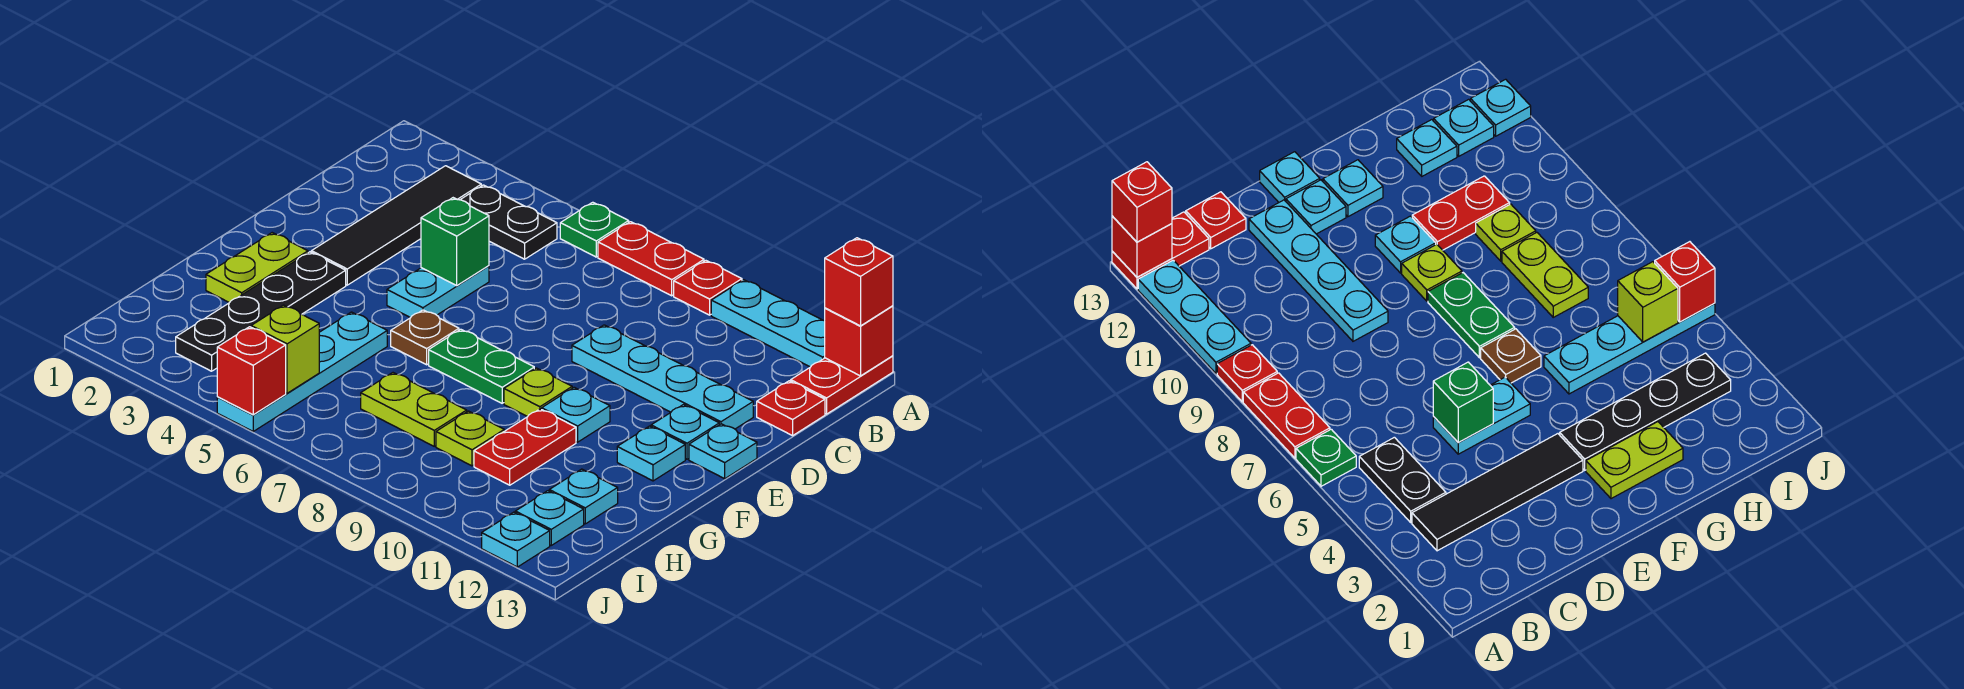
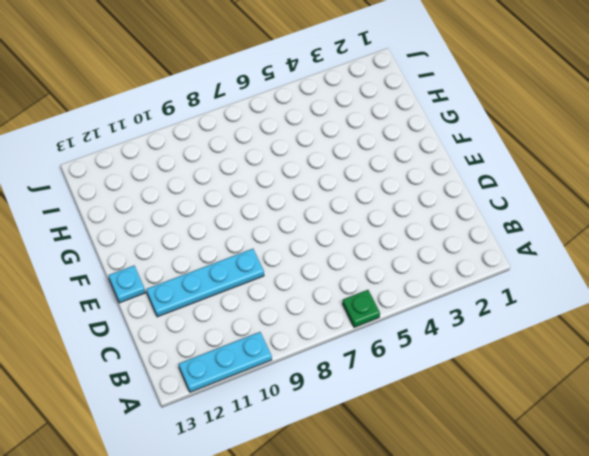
none -> red 1x2 plate [598,222,704,296]
none -> red 1x1 plate [674,261,742,315]
none -> red 1x2 plate [791,356,893,414]
none -> black 1x4 tile [311,166,481,285]

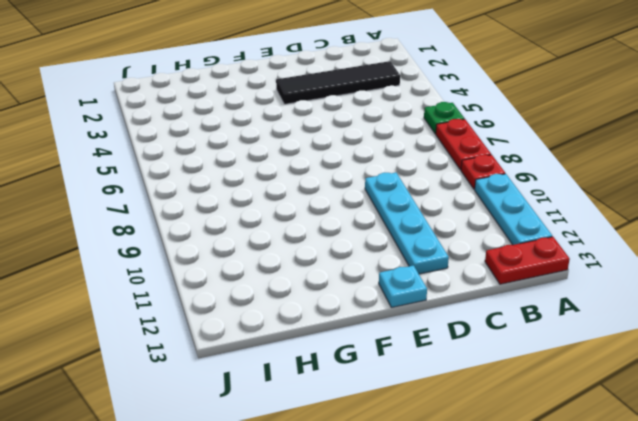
none -> black 1x2 plate [460,185,557,259]
none -> red 1x1 plate [757,381,825,436]
none -> cyan 1x2 plate [387,266,489,318]
none -> cyan 1x1 plate [651,405,719,459]

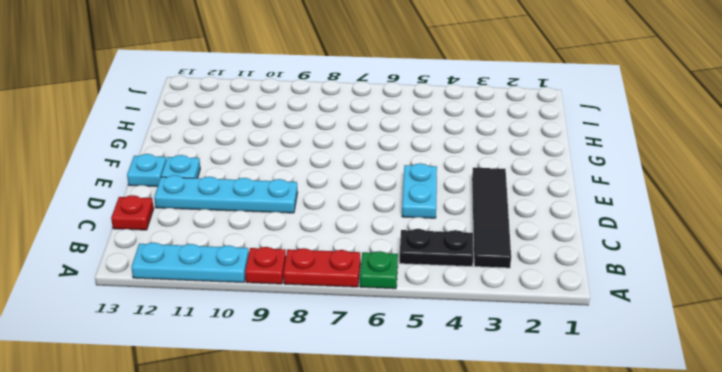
none -> red 1x2 plate [791,356,893,414]
none -> lime 1x2 plate [206,233,308,303]
none -> black 1x4 plate [176,252,346,371]
none -> brown 1x1 plate [391,310,459,365]

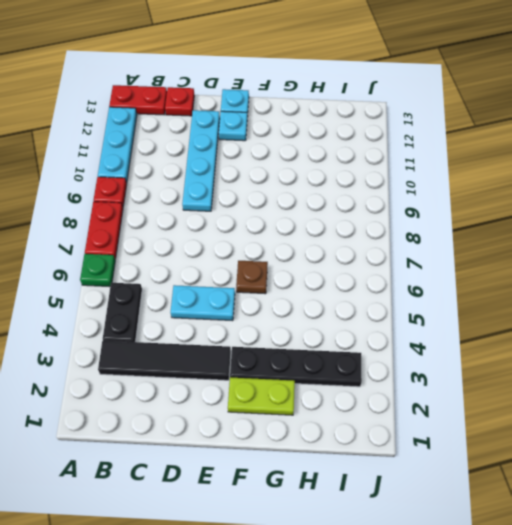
none -> green 1x2 plate [429,329,534,403]
none -> lime 1x1 plate [504,368,572,417]
none -> cyan 1x1 plate [542,387,610,442]
none -> cyan 1x1 plate [617,426,685,481]

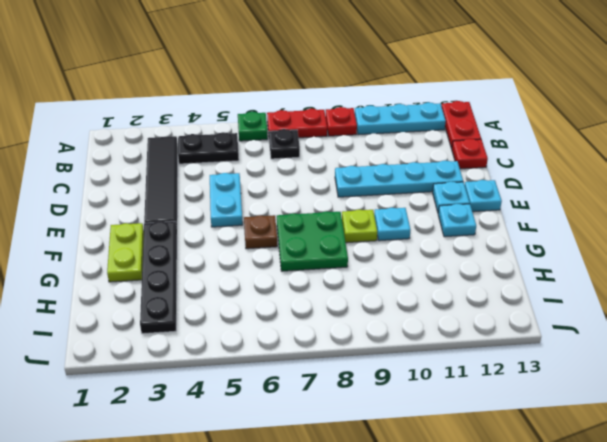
black 1x1 plate [269,129,300,159] -> none
green 2x2 plate [277,211,348,271] -> green 1x2 plate [429,329,534,403]
none -> cyan 1x4 plate [217,312,387,431]
none -> red 1x2 plate [474,409,576,485]
none -> lime 1x2 plate [361,373,467,446]
none -> lime 1x1 plate [436,411,504,466]

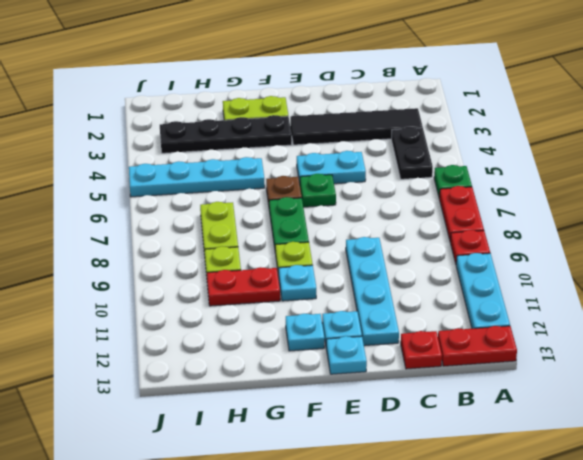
green 1x1 plate [300,174,336,207] -> none
none -> cyan 1x1 plate [549,469,618,524]
none -> cyan 1x1 plate [515,491,584,545]
none -> cyan 1x1 plate [482,512,550,567]
none -> red 1x1 brick [825,306,893,376]

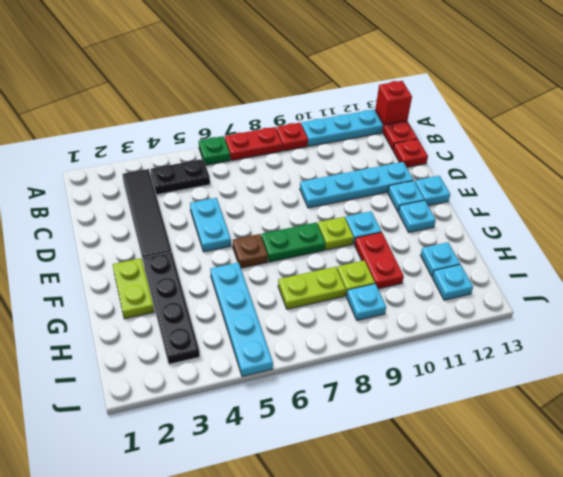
cyan 1x1 plate [347,284,386,320] -> cyan 1x1 plate moved to [482,512,550,567]
none -> green 1x1 brick [421,198,489,286]
none -> lime 1x1 brick [251,305,319,393]
none -> red 1x1 brick [217,327,286,415]
none -> red 1x1 brick [825,238,893,326]

